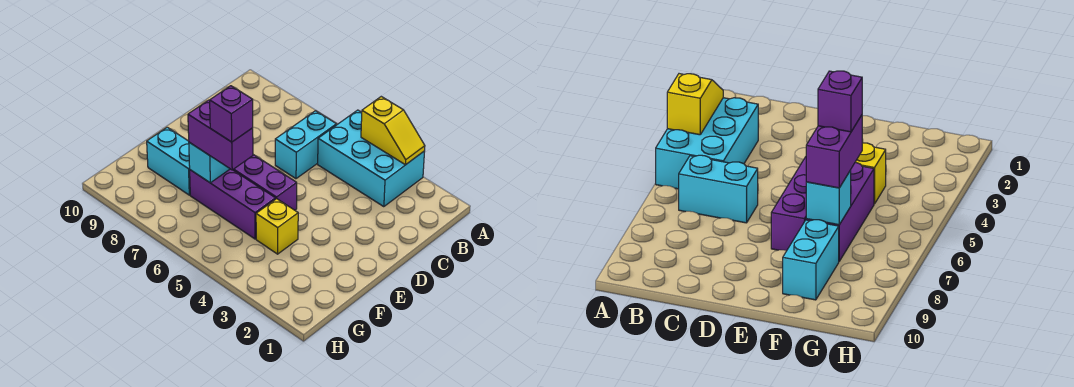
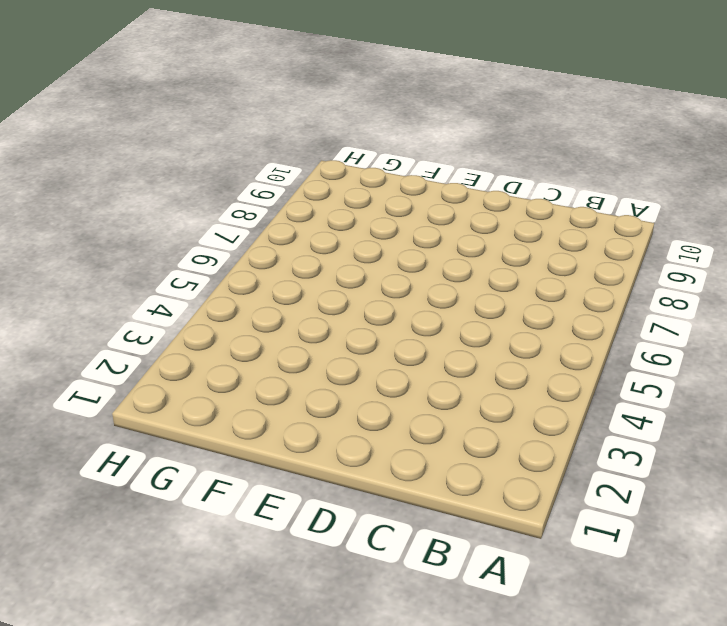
none -> cyan 2x3 brick [318,110,425,207]
none -> cyan 1x2 brick [275,111,336,179]

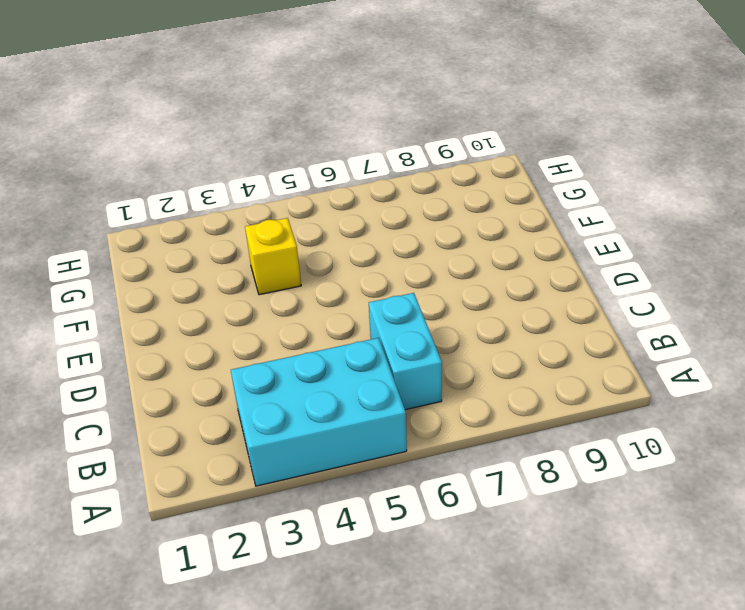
none -> purple 1x3 brick [233,155,297,210]
none -> purple 1x3 brick [190,169,276,239]

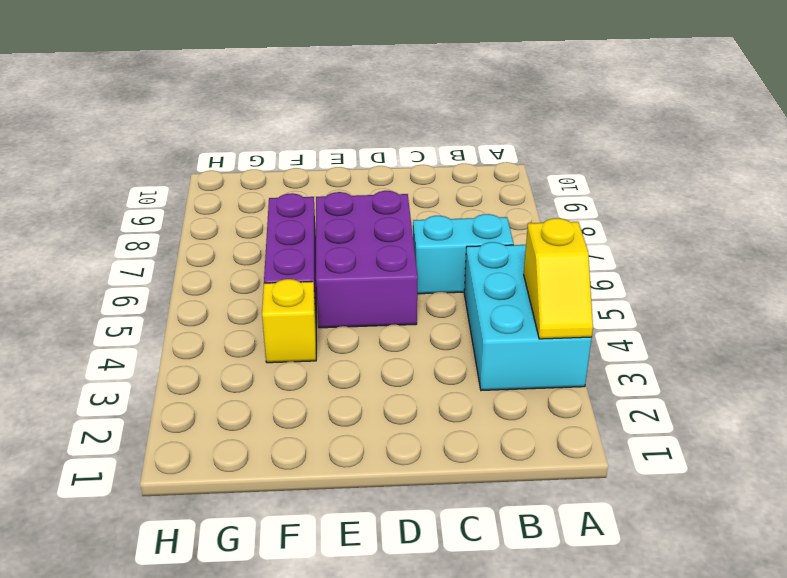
purple 2x3 brick [316,191,418,328] -> purple 1x3 brick [233,155,297,210]
none -> cyan 1x2 brick [147,127,190,195]
none -> cyan 1x1 brick [189,142,230,183]

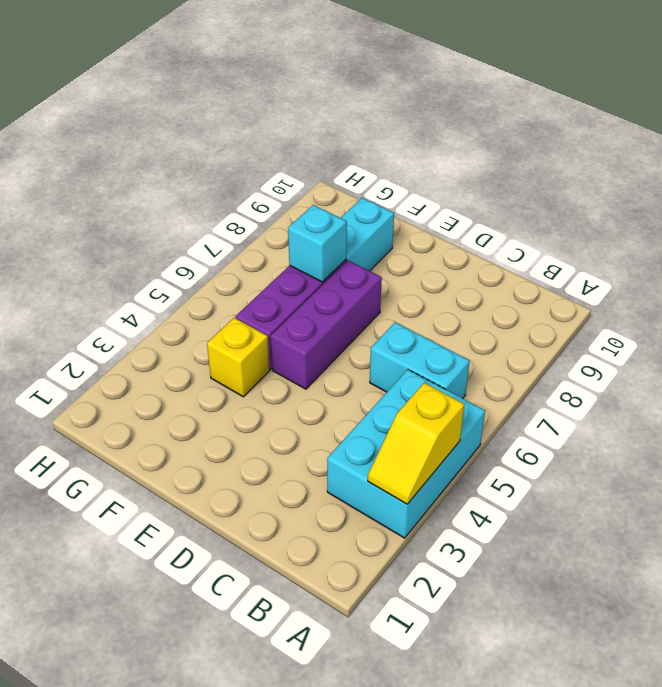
none -> purple 1x2 brick [188,100,253,170]
none -> purple 1x1 brick [210,86,253,142]

